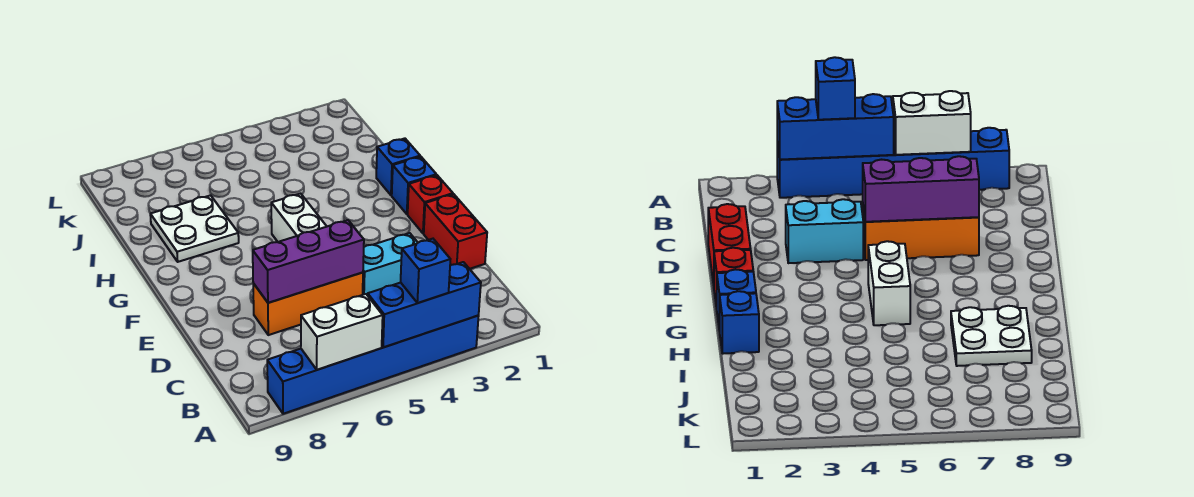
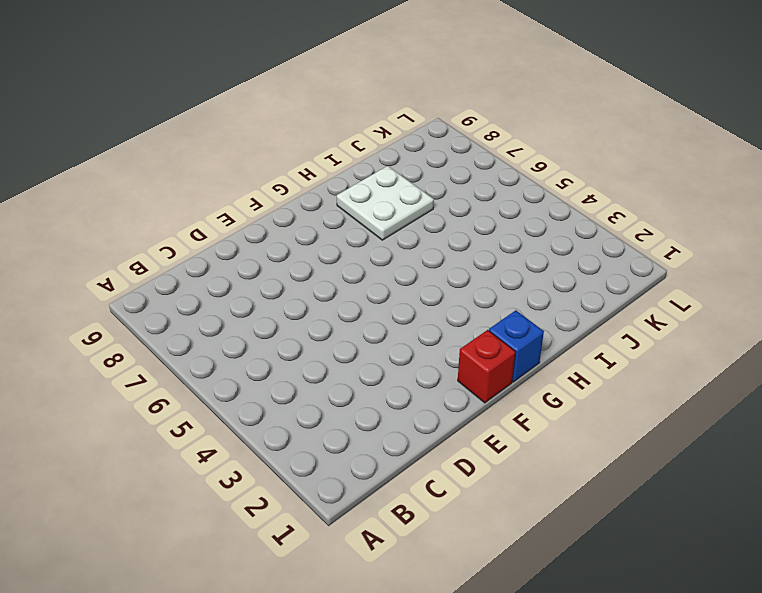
none -> blue 1x6 brick [267,316,479,414]
none -> red 1x2 brick [424,194,487,269]
none -> cyan 1x2 brick [363,233,418,296]

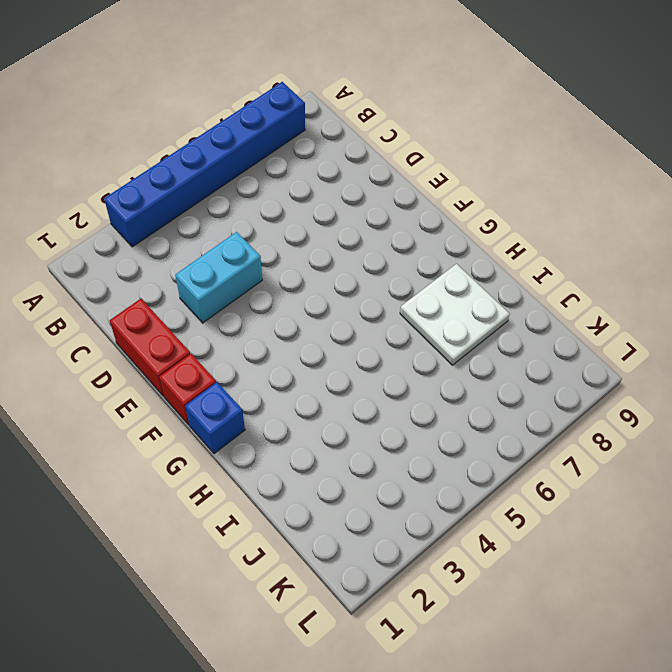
none -> orange 1x3 brick [253,272,363,335]
none -> white 1x2 brick [271,194,327,242]
none -> blue 1x1 brick [376,138,420,195]

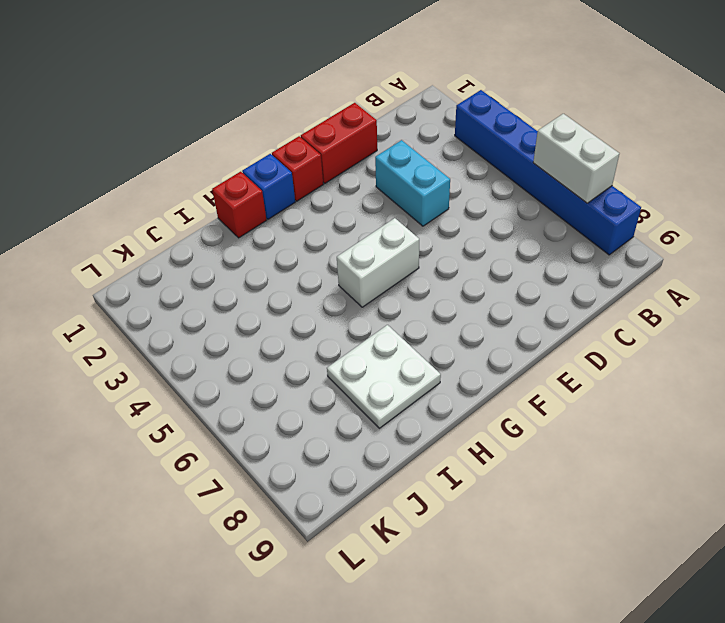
red 1x1 brick [212,172,266,238] -> blue 1x1 brick [376,138,420,195]
none -> orange 1x3 brick [253,272,363,335]
none -> blue 1x3 brick [368,262,481,347]
none -> purple 1x3 brick [253,220,364,303]

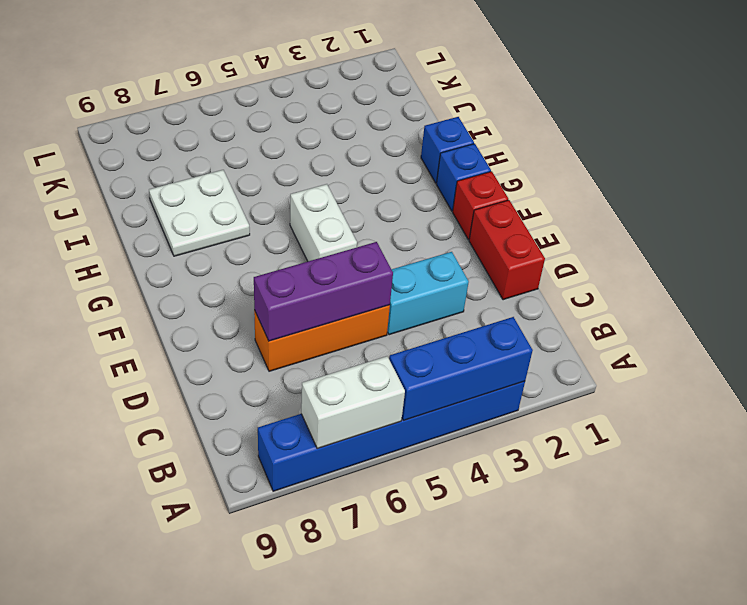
none -> blue 1x1 brick [401,239,450,303]

